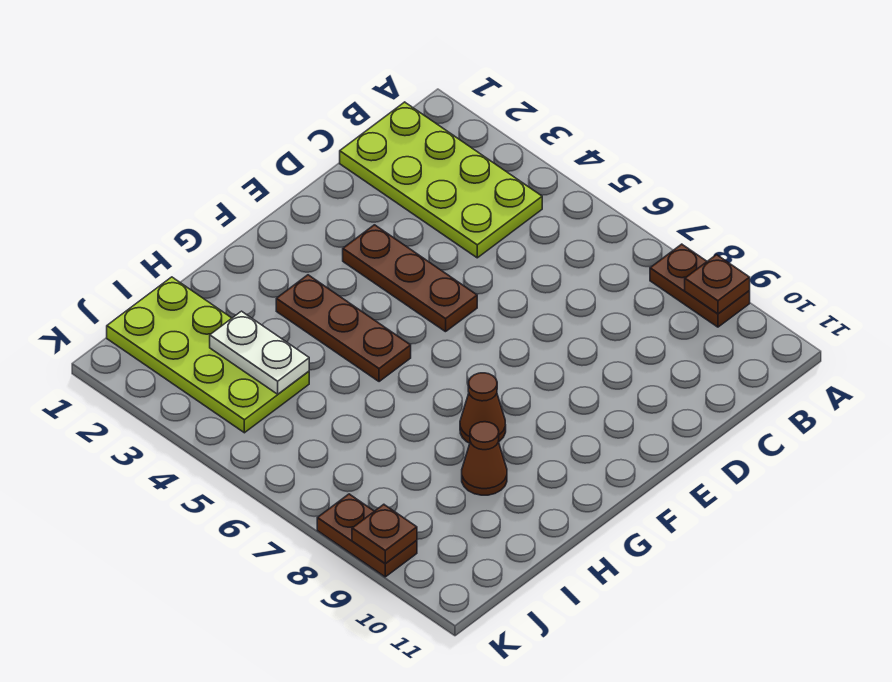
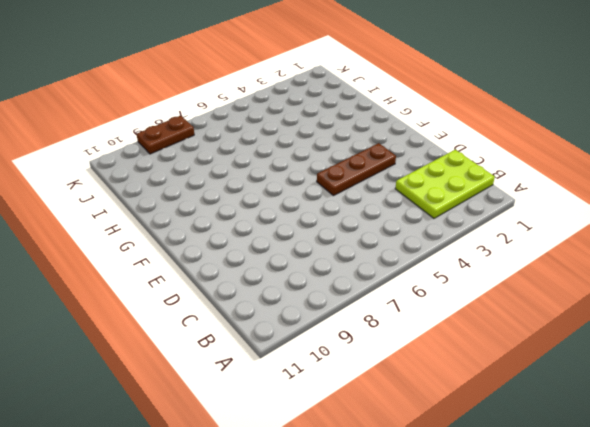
lime 2x3 plate [395,150,495,218] -> lime 2x4 plate [340,102,542,258]
none -> brown 1x2 plate [650,244,750,327]
none -> brown 1x3 plate [276,275,411,382]

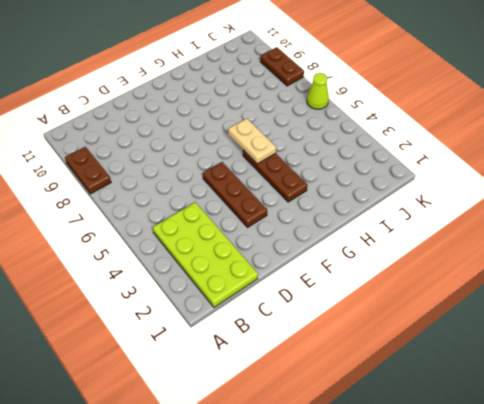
tan 1x2 plate [228,118,276,164] -> none
lime 1x1 cone [307,73,329,109] -> none
none -> brown 1x1 cone [460,373,506,443]
none -> brown 1x1 cone [462,422,507,495]

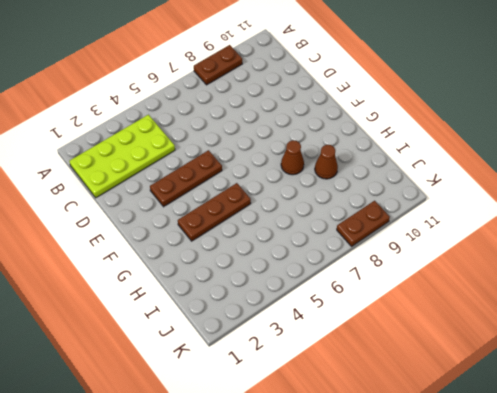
none -> lime 2x4 plate [107,277,309,433]
none -> brown 1x1 plate [685,255,750,314]

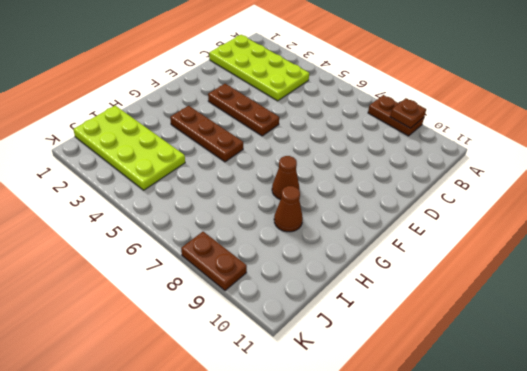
none -> white 1x2 plate [210,311,309,394]
none -> brown 1x1 plate [352,504,417,564]

